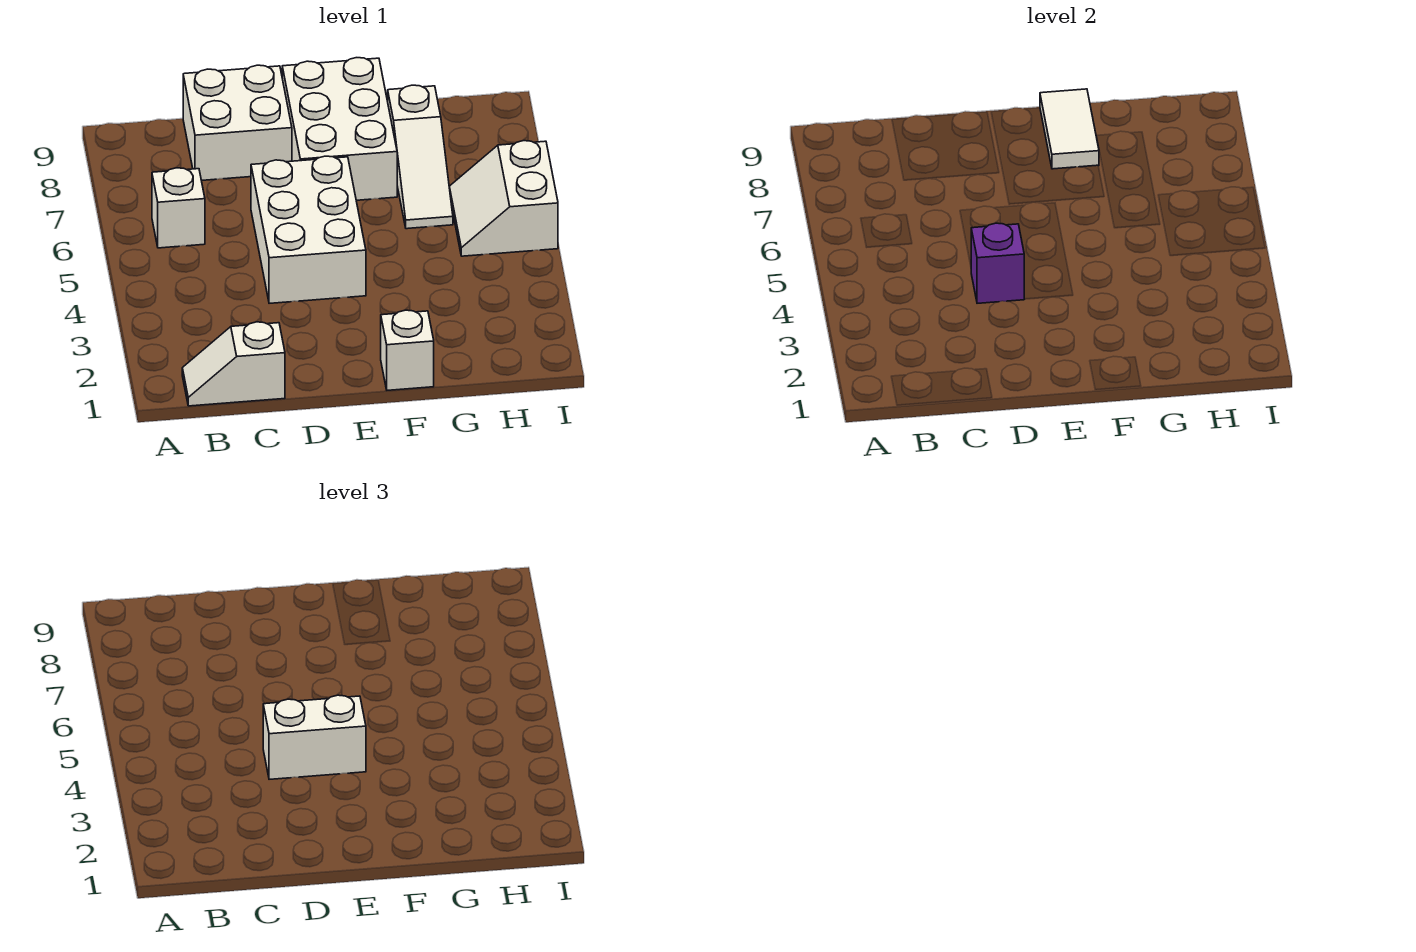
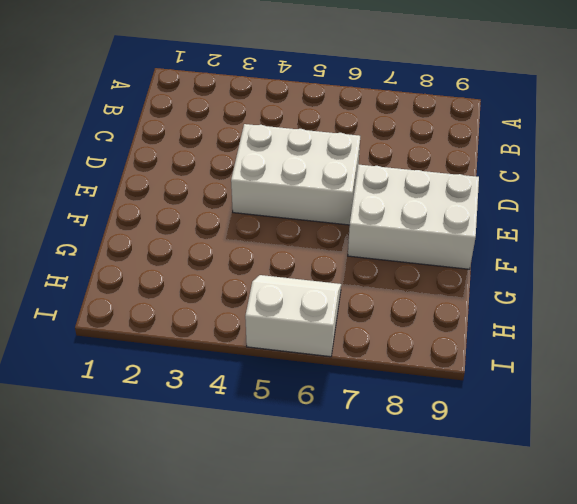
none -> white 1x2 slope [182,322,285,406]
none -> white 1x1 brick [152,168,205,248]

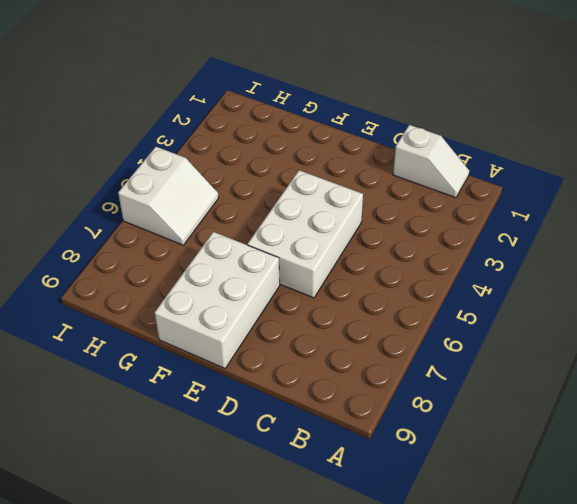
none -> white 1x1 brick [152,168,205,248]
none -> white 2x2 brick [183,65,292,181]

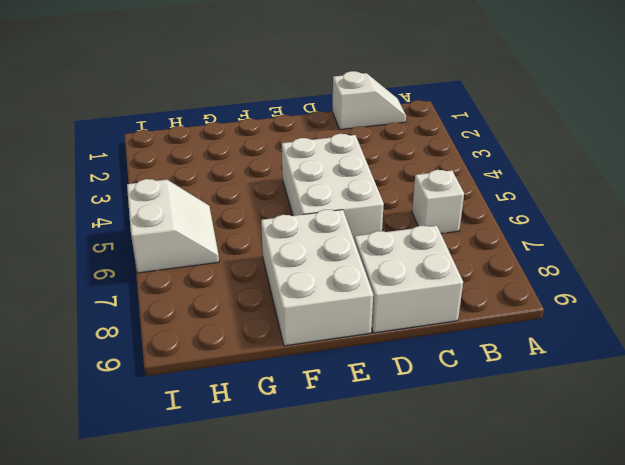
none -> white 1x1 brick [381,310,434,390]
none -> white 1x3 slope [388,85,453,229]

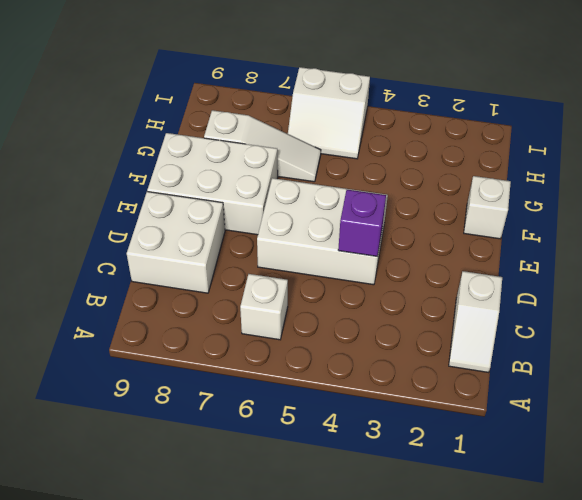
none -> white 1x2 tile [1040,89,1099,169]
none -> white 1x2 brick [263,695,366,779]

